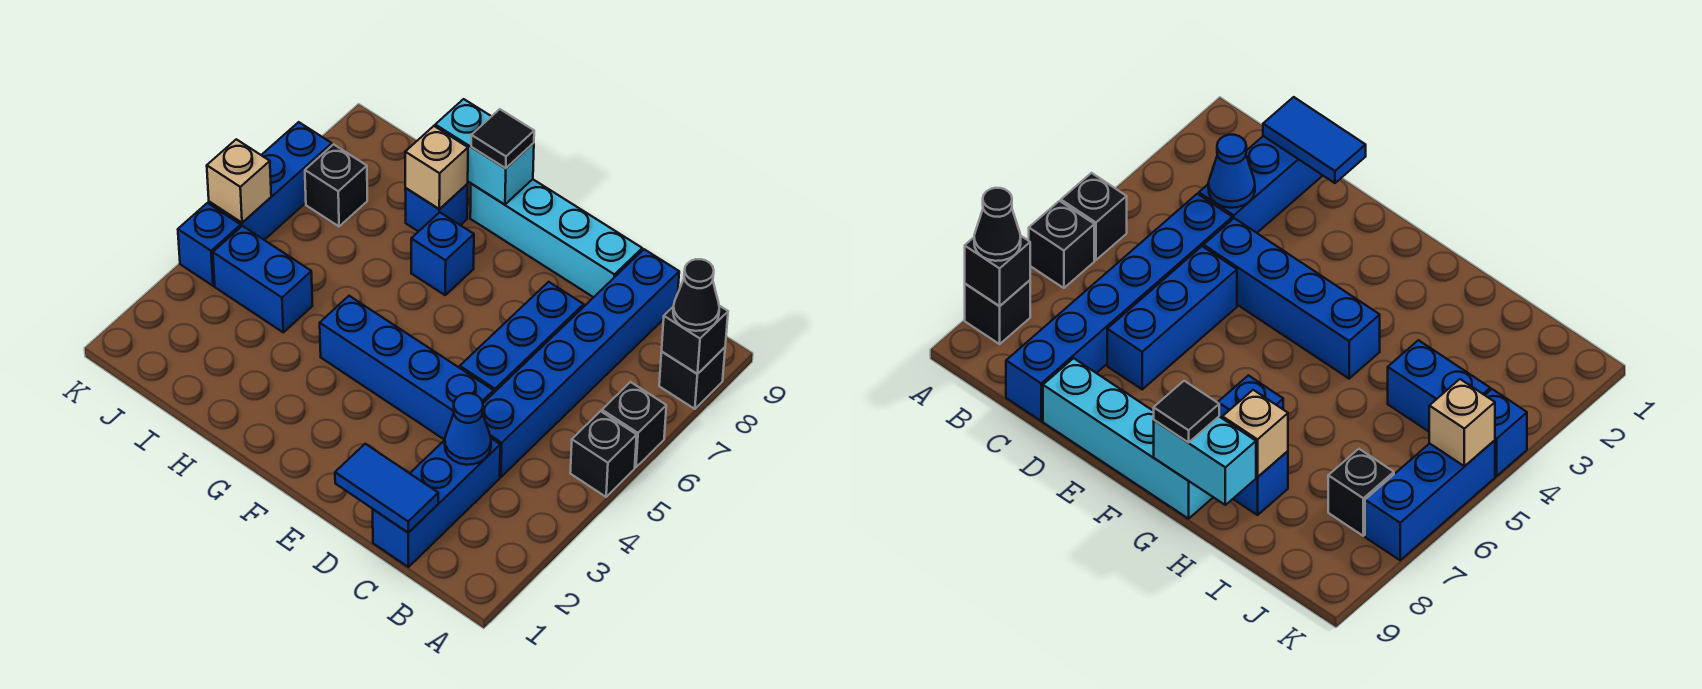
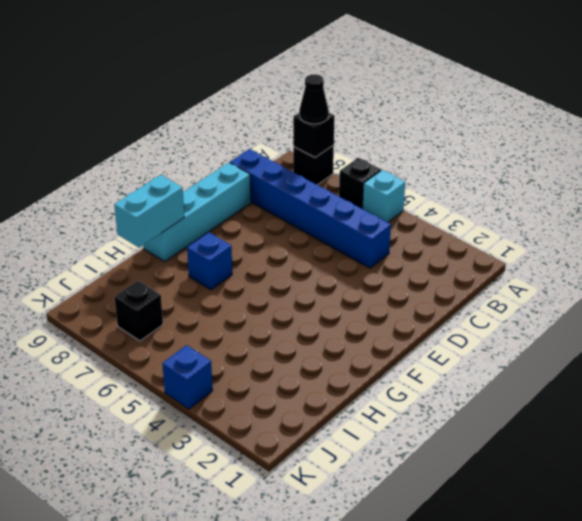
cyan 1x1 brick [363,170,405,222] -> black 1x1 brick [570,411,637,497]
none -> blue 1x3 brick [373,438,500,567]
none -> blue 1x4 brick [320,296,494,440]
none -> blue 1x3 brick [460,282,584,392]

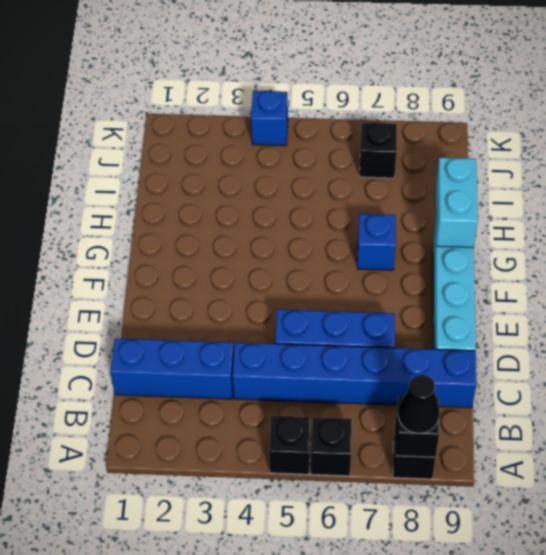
none -> blue 1x4 brick [320,296,494,440]
none -> blue 1x1 brick [405,184,468,232]
none -> blue 1x2 brick [213,226,312,332]

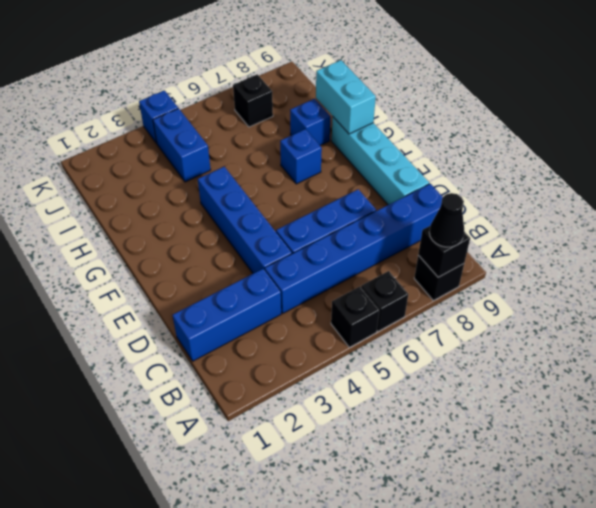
none -> blue 1x3 brick [209,122,332,240]
none -> blue 1x2 tile [335,444,438,533]
none -> blue 1x1 cone [445,393,491,465]

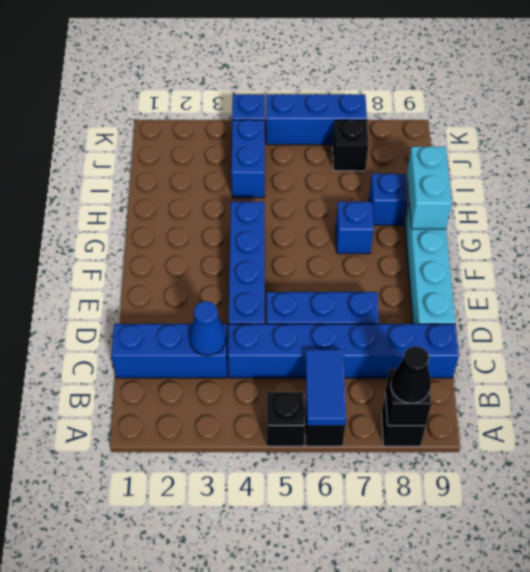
blue 1x2 tile [306,350,346,426] -> blue 1x2 tile moved to [335,444,438,533]
none -> tan 1x1 brick [405,126,468,209]
none -> tan 1x1 brick [207,139,271,223]
none -> black 1x1 tile [471,109,534,168]

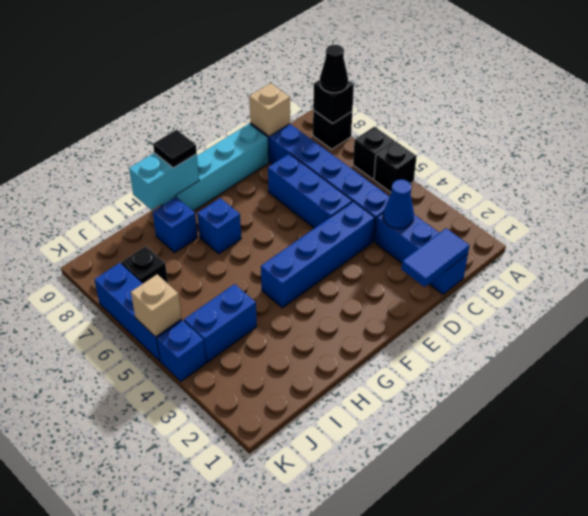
tan 1x1 brick [249,83,290,136] -> tan 1x1 brick moved to [405,126,468,209]

